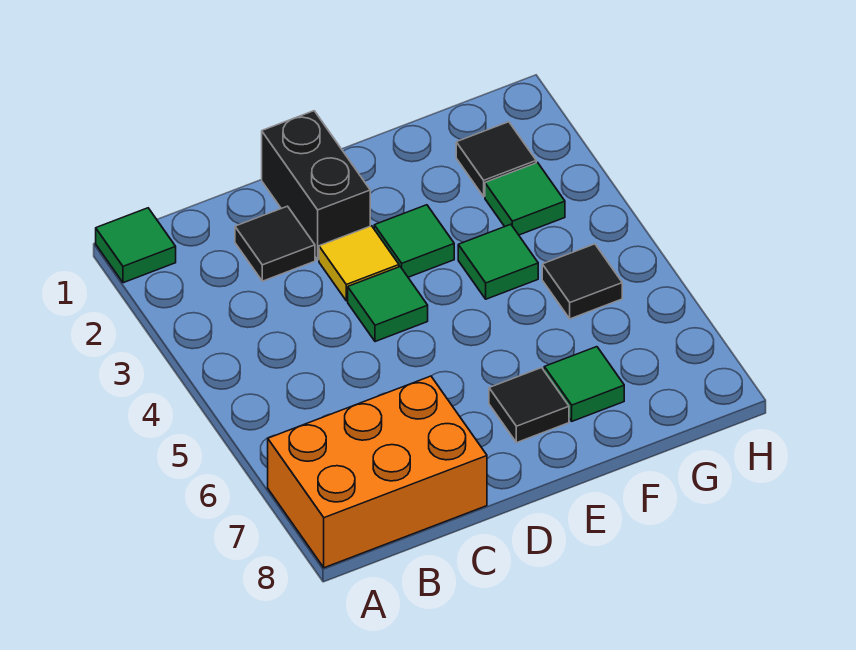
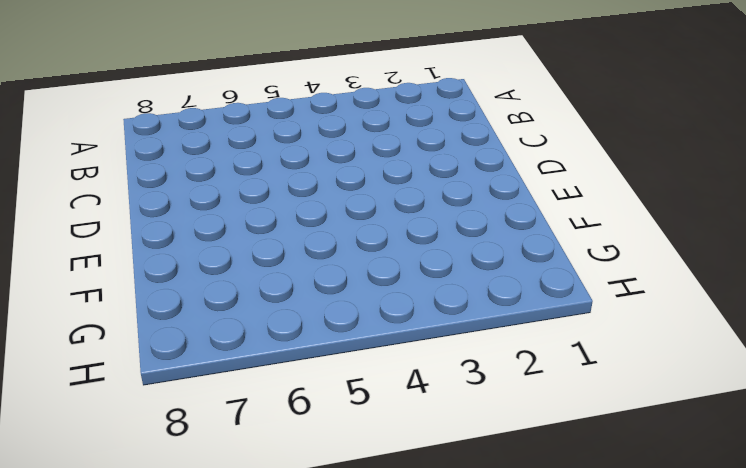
none -> green 1x1 tile [96,208,176,283]
none -> orange 2x3 brick [268,376,487,568]
none -> black 1x1 tile [235,206,315,281]

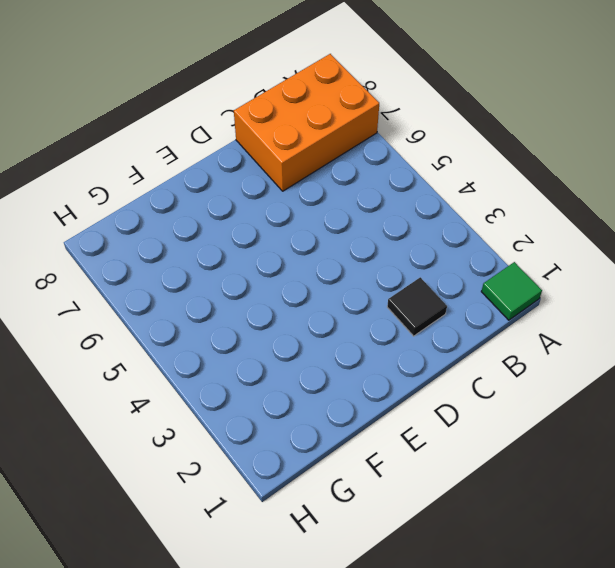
none -> black 1x2 brick [262,111,370,260]
none -> yellow 1x1 tile [319,226,399,301]
none -> green 1x1 tile [348,267,428,342]

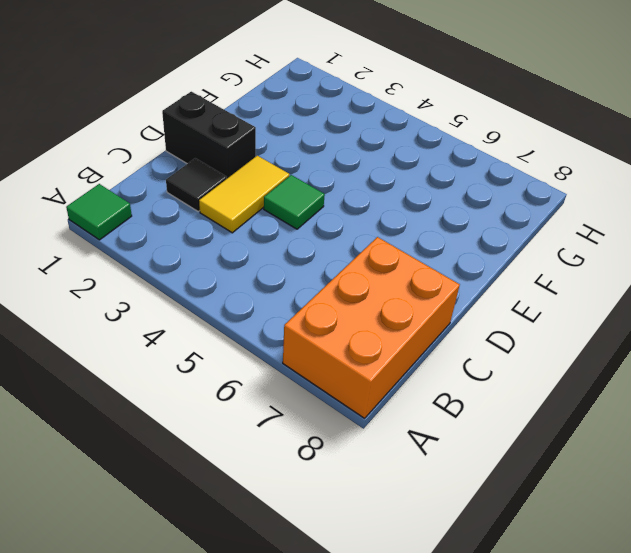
yellow 1x2 tile [199,156,290,233] -> yellow 1x1 tile [319,226,399,301]
none -> green 1x1 tile [374,205,454,277]
none -> black 1x1 tile [489,368,569,443]
none -> green 1x1 tile [458,224,538,299]

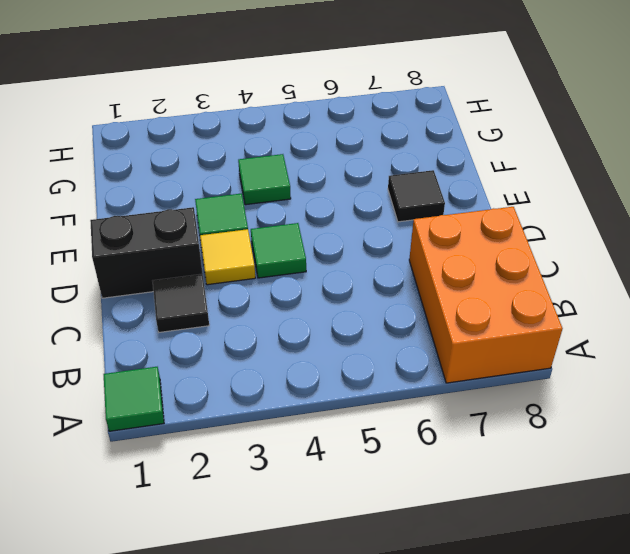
none -> green 1x1 tile [544,347,624,421]
none -> black 1x1 tile [456,122,536,197]
none -> green 1x1 tile [485,163,565,235]

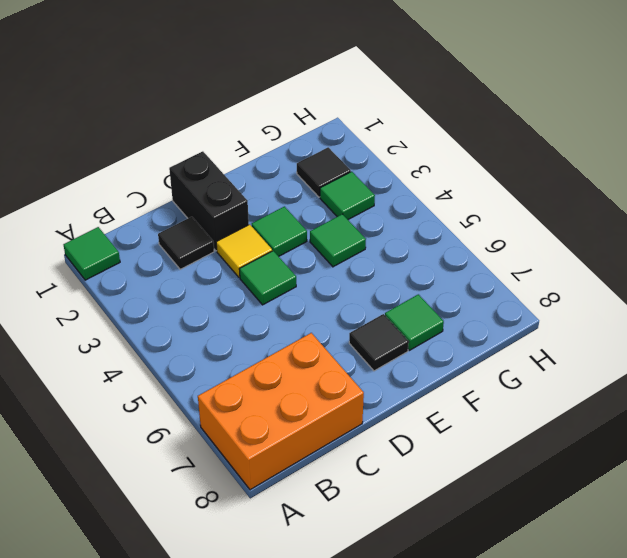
none -> black 1x1 tile [542,244,622,319]

